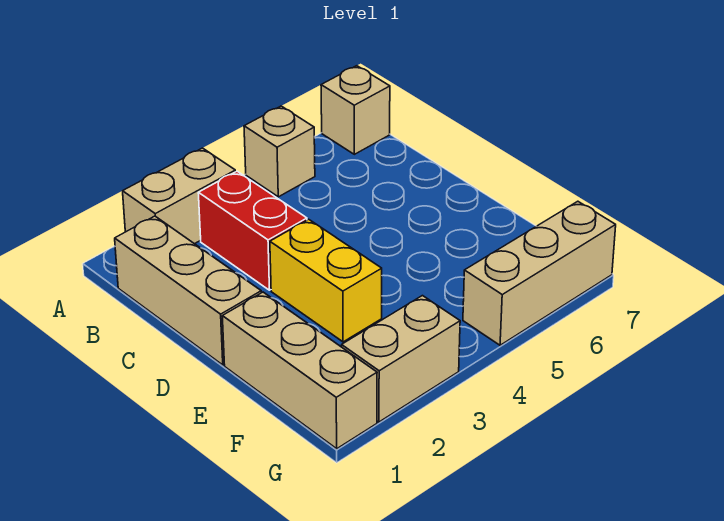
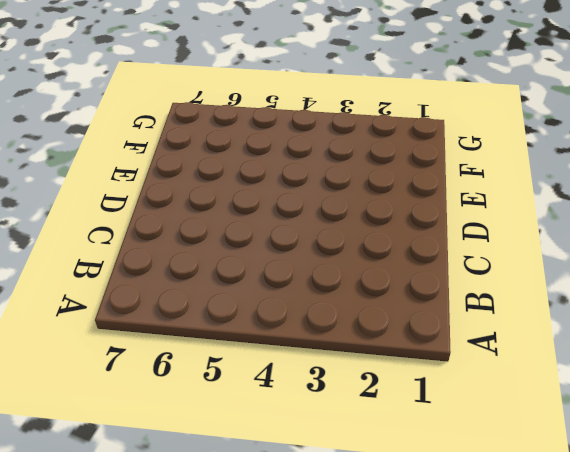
none -> tan 1x2 brick [123,148,235,244]
none -> tan 1x1 brick [244,106,315,197]

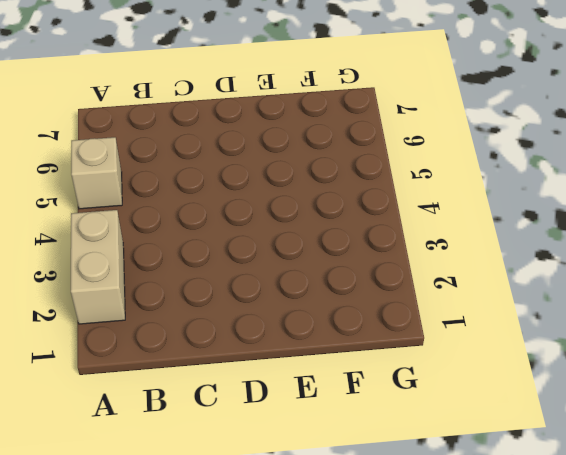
none -> tan 1x1 brick [321,66,390,154]
none -> tan 1x3 brick [115,216,261,365]

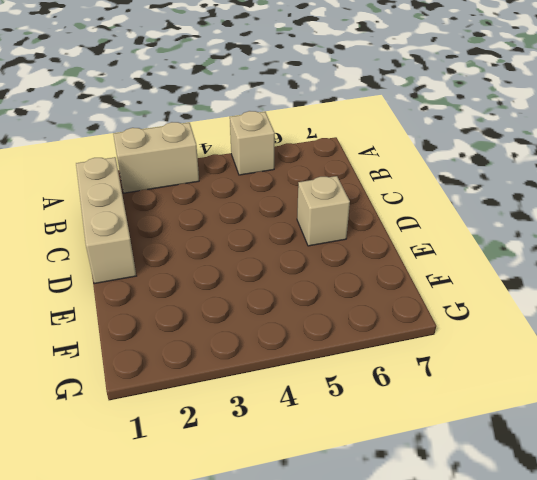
tan 1x1 brick [297,176,350,246] -> tan 1x1 brick moved to [321,66,390,154]
none -> red 1x2 brick [198,171,307,290]
none -> yellow 1x2 brick [270,219,382,342]

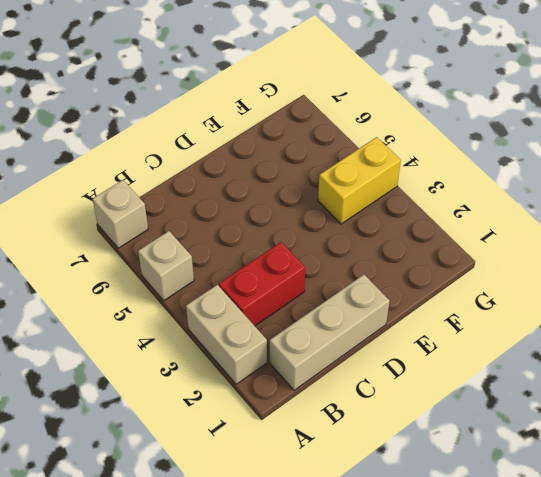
yellow 1x2 brick [318,137,401,224] -> yellow 1x2 brick moved to [270,219,382,342]
none -> tan 1x3 brick [222,292,377,449]
none -> tan 1x2 brick [342,296,460,422]

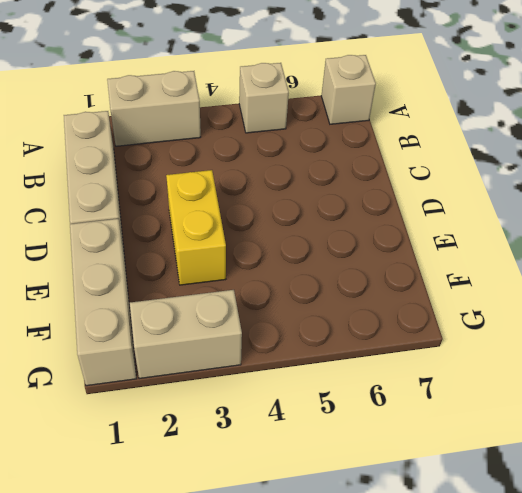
none -> red 1x2 brick [198,171,307,290]
none -> tan 1x3 brick [463,201,616,345]

